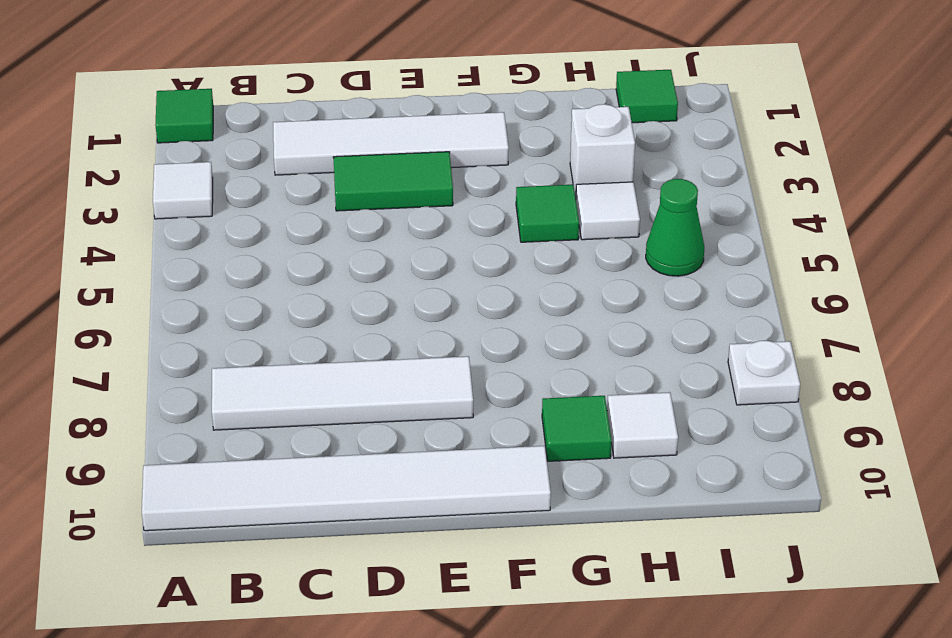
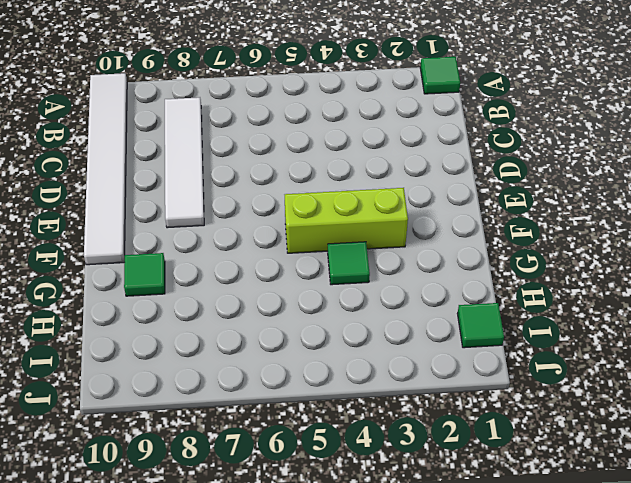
lime 1x3 brick [285,188,408,253] -> none
none -> white 1x1 tile [153,162,213,219]
none -> white 1x4 tile [273,112,509,175]
none -> green 1x2 tile [333,152,453,211]

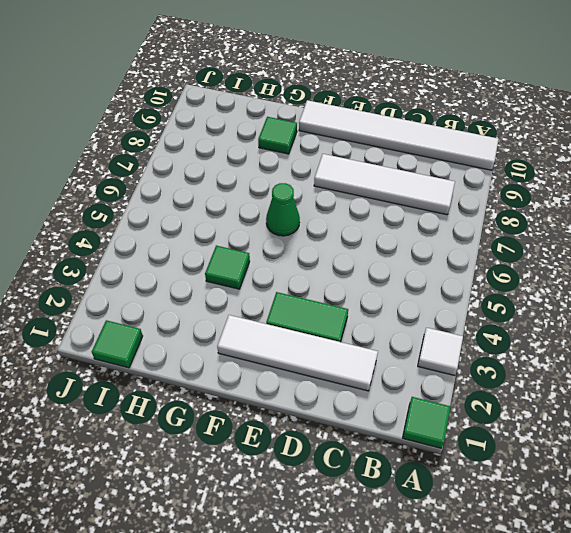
green 1x1 cone [266,183,300,236] -> green 1x1 cone moved to [646,179,704,276]
none -> white 1x1 brick [570,104,635,197]
none -> white 1x1 tile [576,182,640,240]
none -> white 1x1 tile [607,392,678,458]

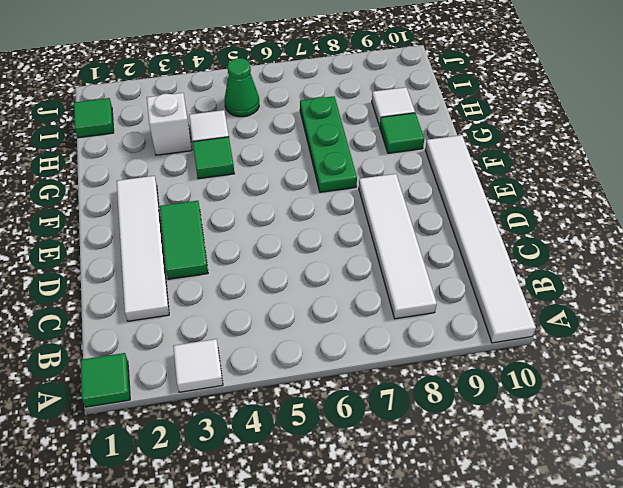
green 1x3 plate [300,96,357,192] -> none
none -> white 1x1 plate [728,341,800,405]

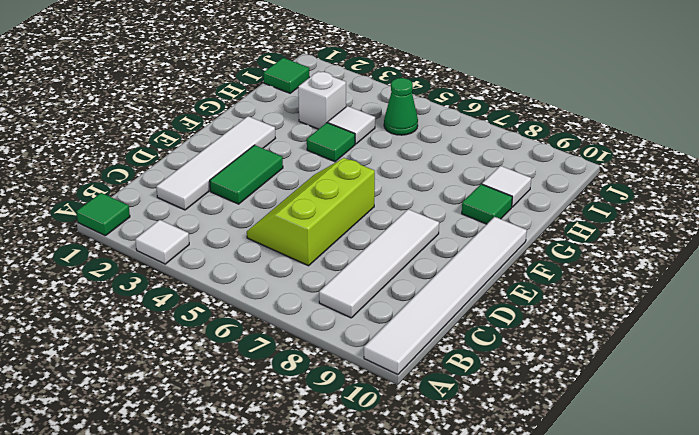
lime 2x3 slope [247,158,375,266] -> none
none -> white 1x1 plate [728,341,800,405]

